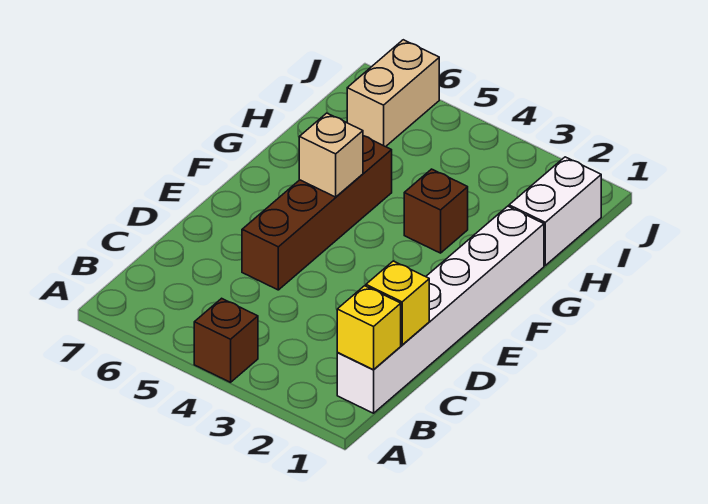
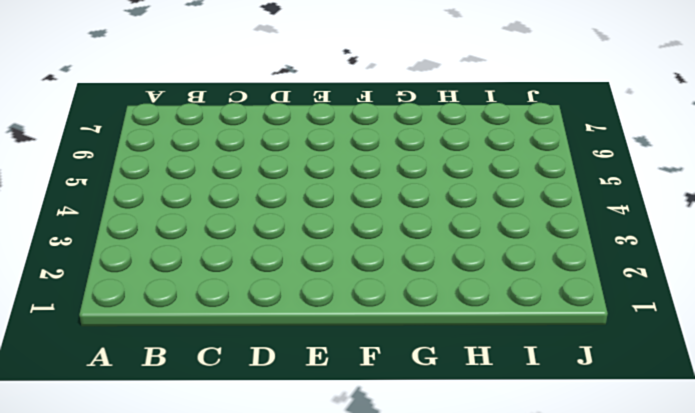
none -> brown 1x1 brick [194,298,258,382]
none -> white 1x6 brick [337,206,544,413]

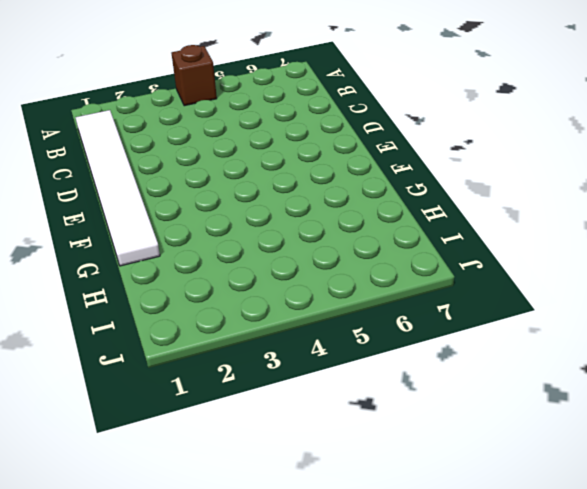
white 1x6 tile [75,110,160,266] -> white 1x6 brick [337,206,544,413]
none -> brown 1x4 brick [242,136,392,290]
none -> brown 1x1 brick [404,169,468,253]

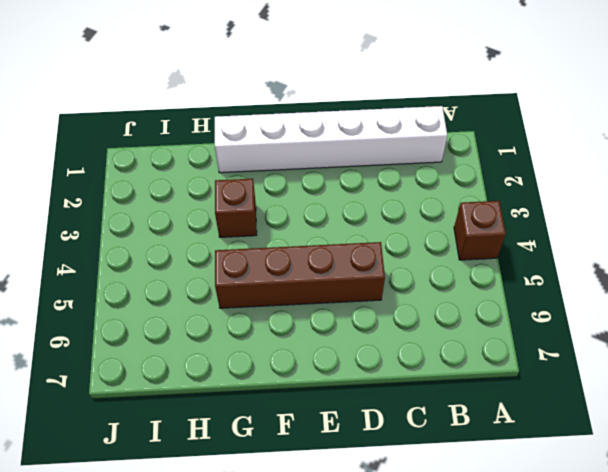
none -> white 1x2 brick [509,157,601,265]
none -> tan 1x2 brick [347,40,439,147]

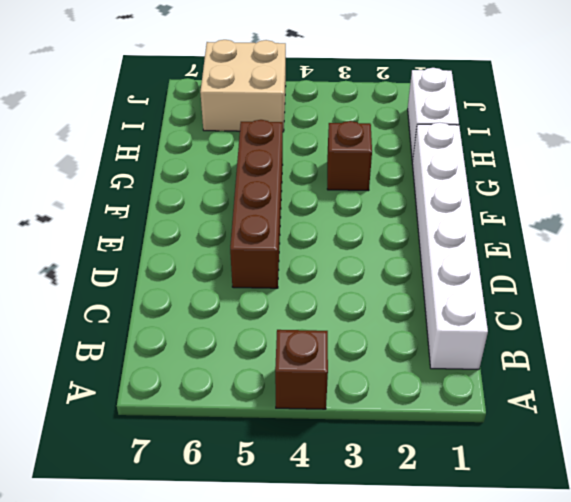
tan 2x2 brick [200,40,286,132] -> tan 1x2 brick [347,40,439,147]
none -> yellow 1x1 brick [337,286,401,370]
none -> yellow 1x1 brick [366,261,429,345]

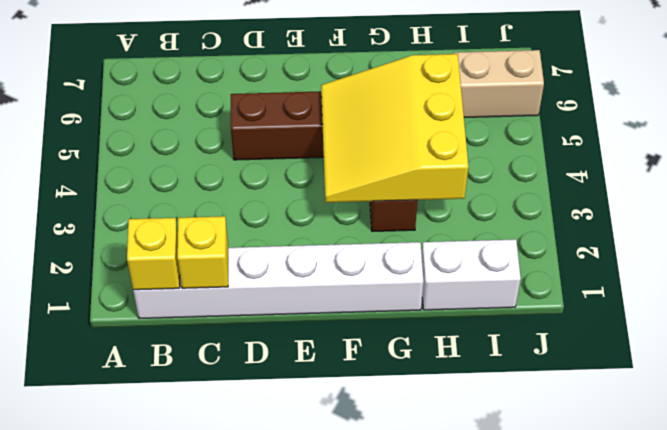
yellow 3x3 slope [321,54,469,202] -> tan 1x1 brick [299,113,363,197]
none -> brown 1x1 brick [194,298,258,382]

